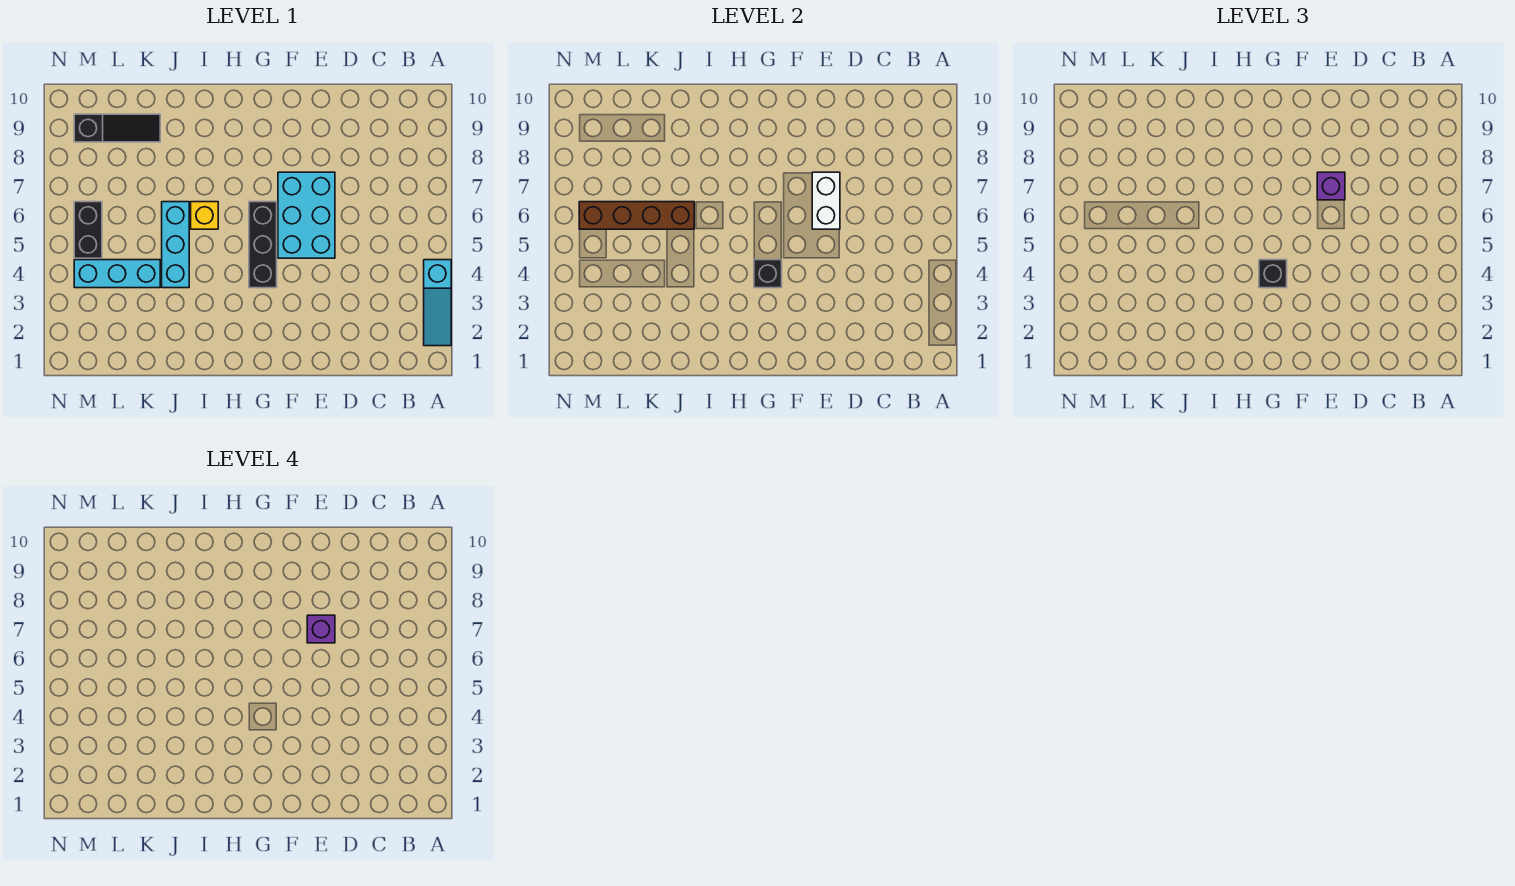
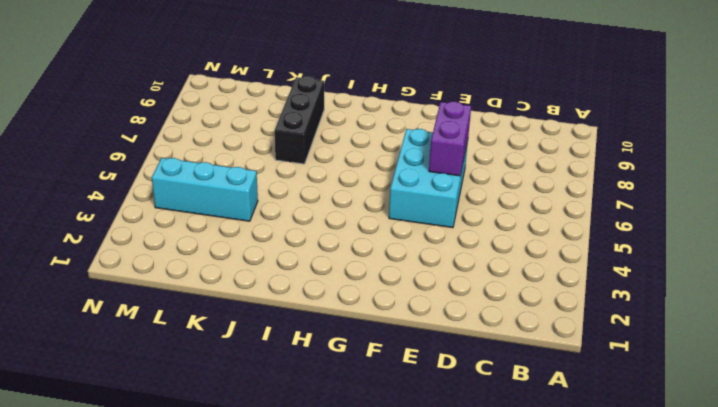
purple 1x2 brick [429,102,471,176] -> white 1x2 brick [812,172,840,229]
black 1x3 brick [274,77,324,164] -> black 1x3 brick moved to [249,202,277,288]
none -> cyan 1x3 slope [424,260,451,346]
none -> yellow 1x1 brick [191,202,218,229]
none -> cyan 1x3 brick [162,202,189,288]

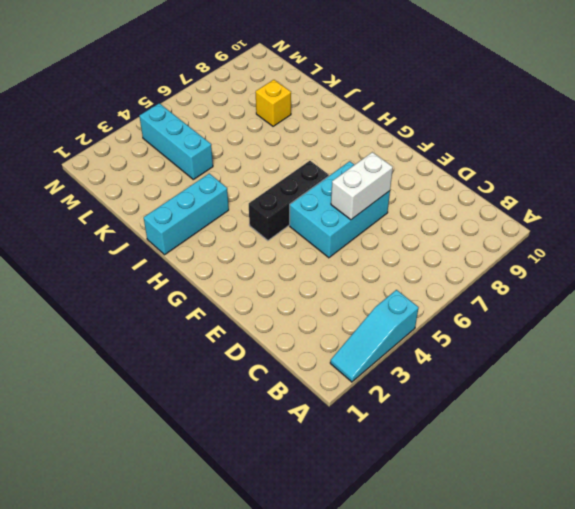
cyan 1x3 brick [144,174,229,255] -> cyan 1x3 brick moved to [162,202,189,288]
yellow 1x1 brick [256,80,291,126] -> yellow 1x1 brick moved to [191,202,218,229]
none -> black 1x3 slope [74,114,160,142]
none -> black 1x2 brick [74,202,102,258]
none -> black 1x1 brick [754,260,782,288]

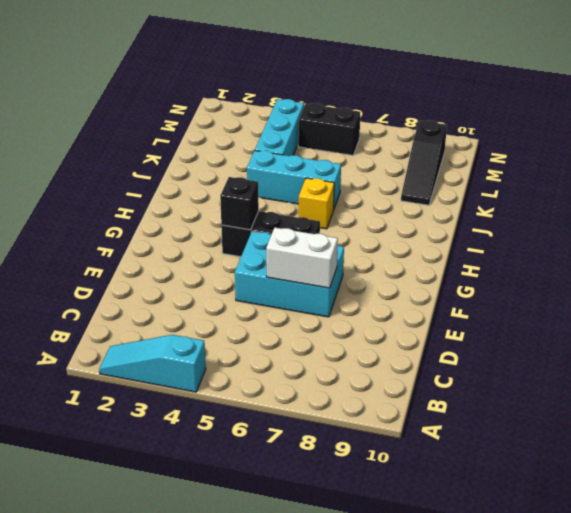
none -> brown 1x4 brick [579,202,694,229]
none -> purple 1x1 brick [1317,172,1345,200]
none -> black 1x1 brick [1259,260,1287,288]

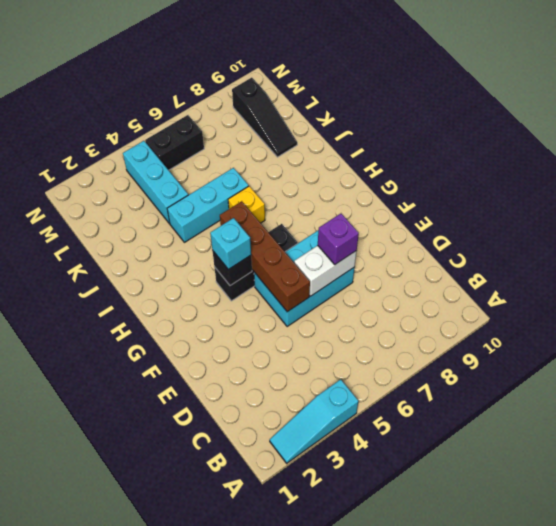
brown 1x4 brick [220,201,310,312] -> brown 1x4 brick moved to [579,202,694,229]
cyan 1x1 brick [210,218,251,270] -> black 1x1 brick [1259,260,1287,288]
none -> purple 1x1 brick [307,615,335,643]

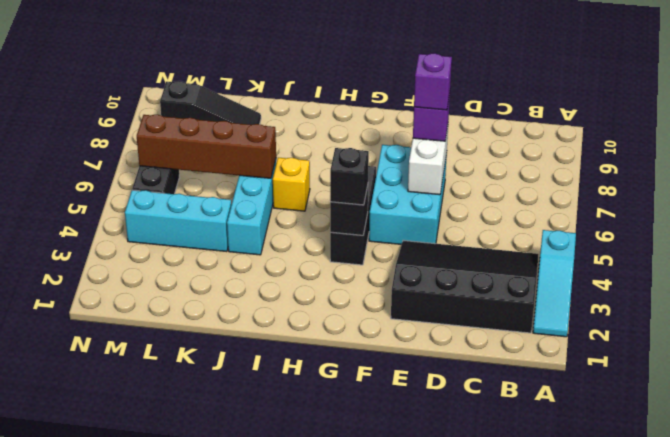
black 3x4 slope [391,240,539,333] -> none

